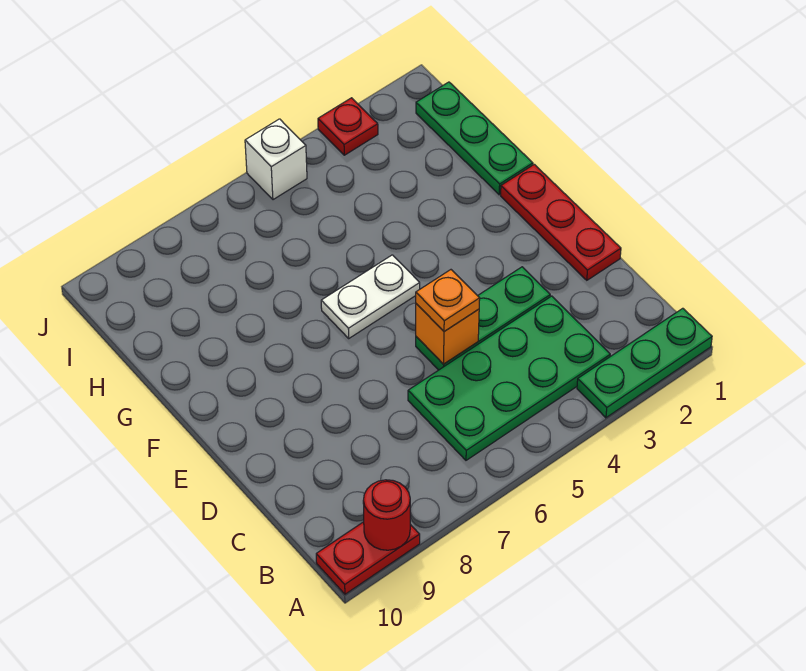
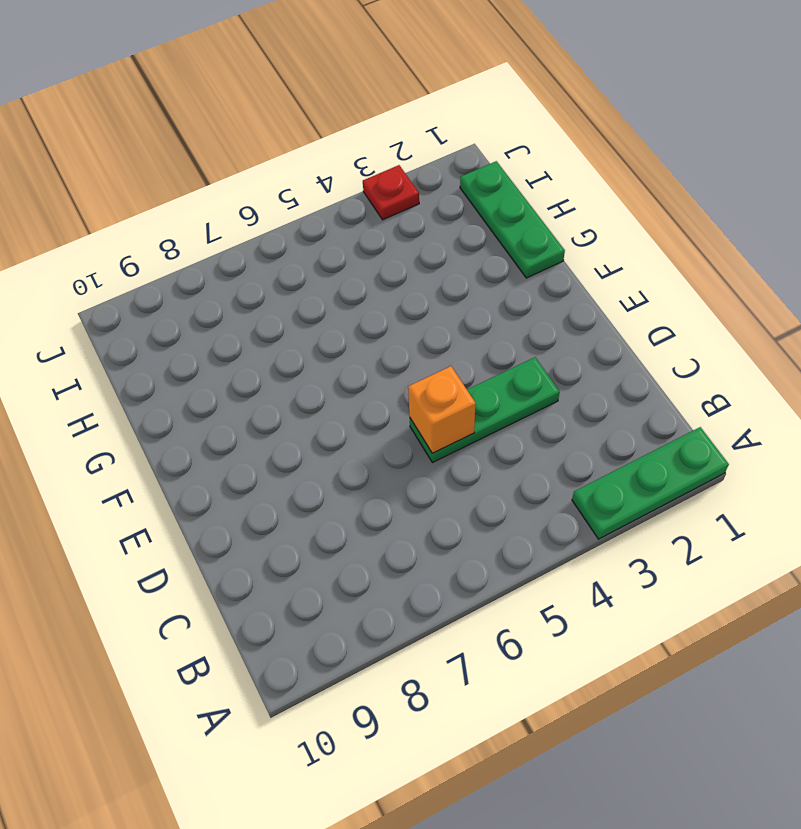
none -> red 1x2 plate [316,522,420,594]
none -> green 2x4 plate [408,296,610,460]
none -> red 1x3 plate [501,164,621,280]

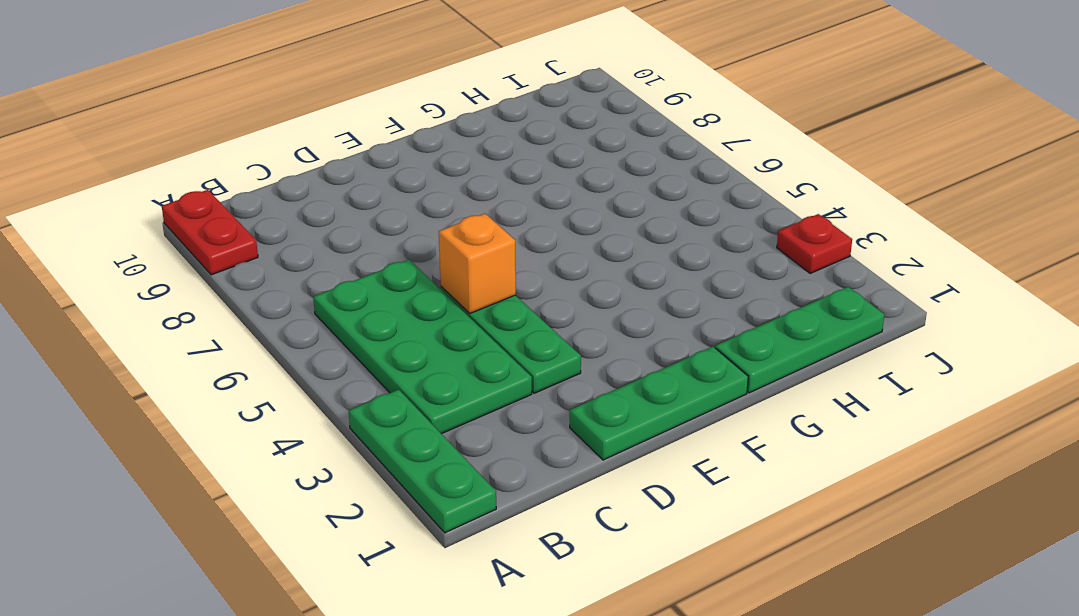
green 1x3 plate [570,347,748,460] -> red 1x3 plate [501,164,621,280]
none -> white 1x2 plate [321,255,420,338]
none -> white 1x1 brick [245,119,307,200]
none -> red 1x1 round brick [363,480,410,550]

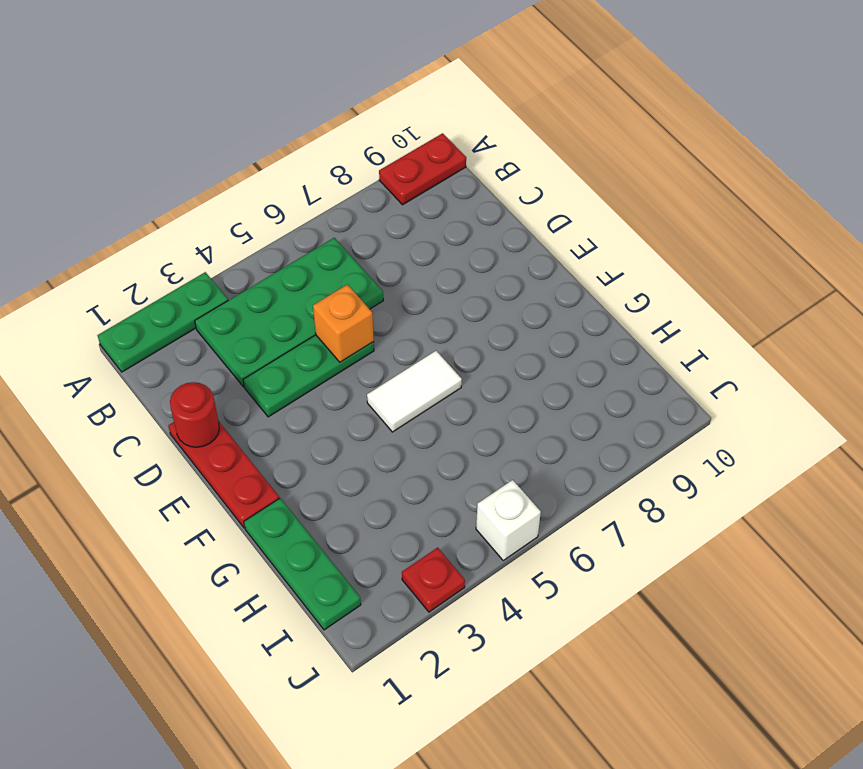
red 1x1 round brick [170,382,219,447] -> red 1x1 round brick moved to [363,480,410,550]
white 1x2 tile [367,351,462,432] -> white 1x2 plate [321,255,420,338]
none -> orange 1x1 plate [416,270,480,331]

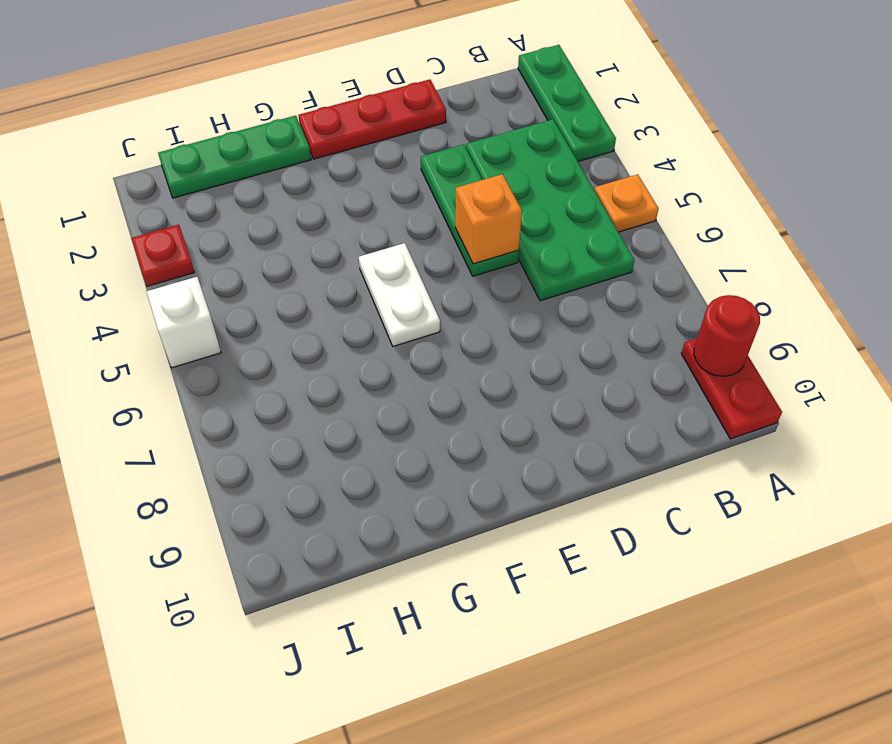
orange 1x1 plate [594,174,659,232] -> orange 1x1 plate moved to [416,270,480,331]

